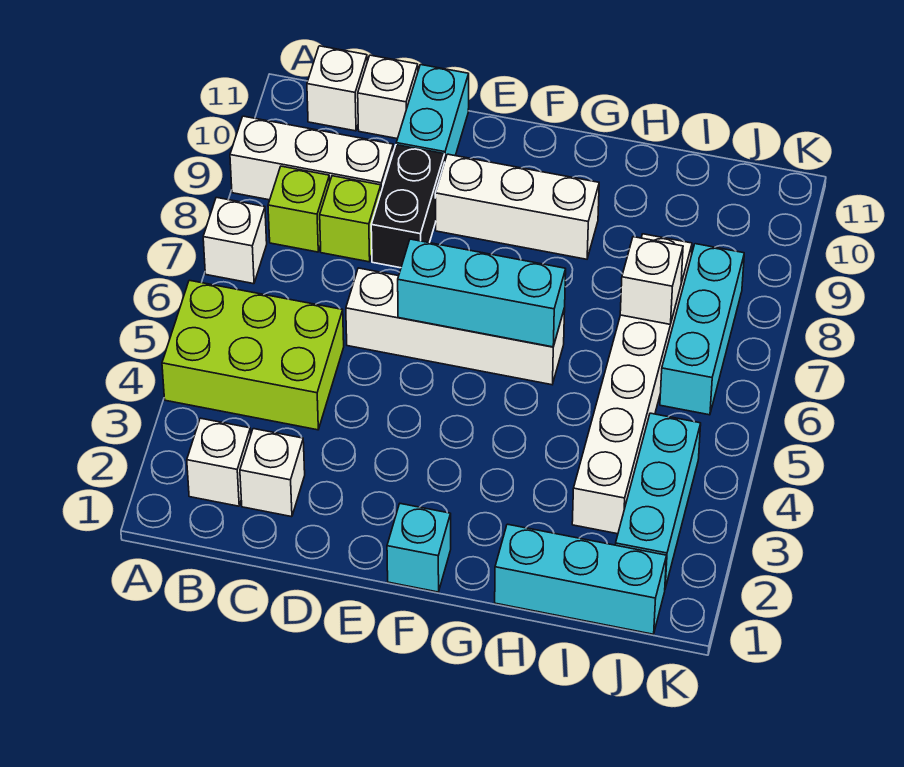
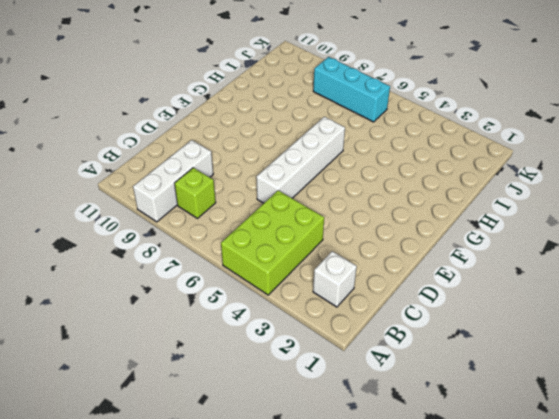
none -> white 1x1 brick [203,197,267,284]
none -> white 1x1 brick [307,46,367,131]
none -> white 1x1 brick [240,429,305,517]

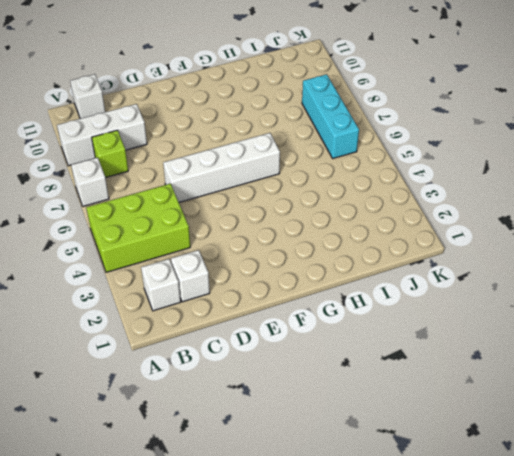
none -> lime 1x1 brick [320,176,381,262]
none -> white 1x1 brick [358,55,418,139]
none -> black 1x2 brick [371,145,445,268]

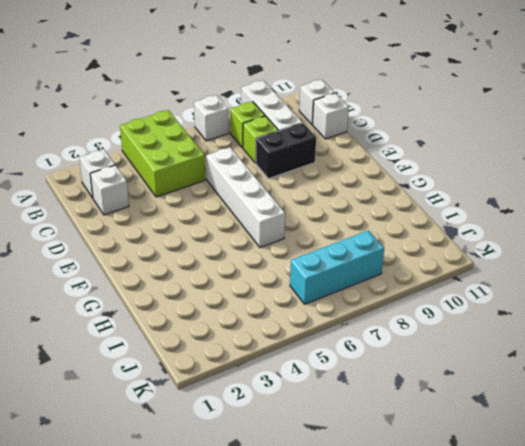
none -> cyan 1x2 brick [396,65,469,159]
none -> white 1x3 brick [435,154,599,259]
none -> cyan 1x1 brick [387,504,451,592]

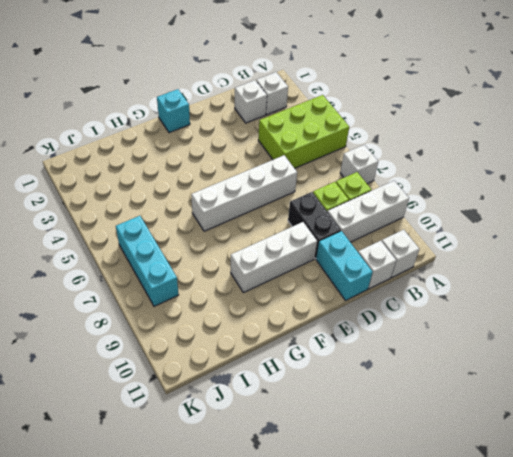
none -> cyan 1x3 brick [495,524,667,634]
none -> white 1x6 brick [572,234,692,534]
none -> cyan 1x3 brick [615,413,701,588]

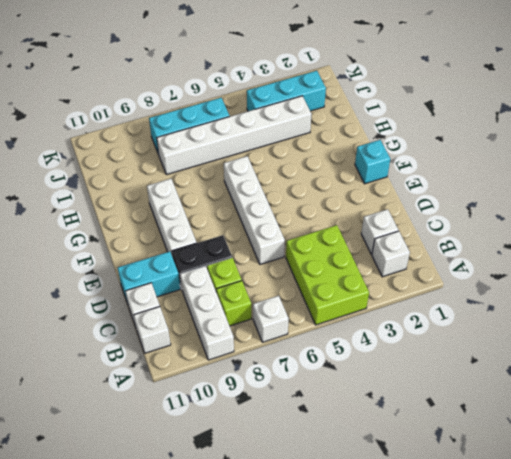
none -> cyan 1x3 brick [495,524,667,634]
none -> cyan 1x3 brick [398,239,566,347]
none -> white 1x1 brick [620,237,683,325]

